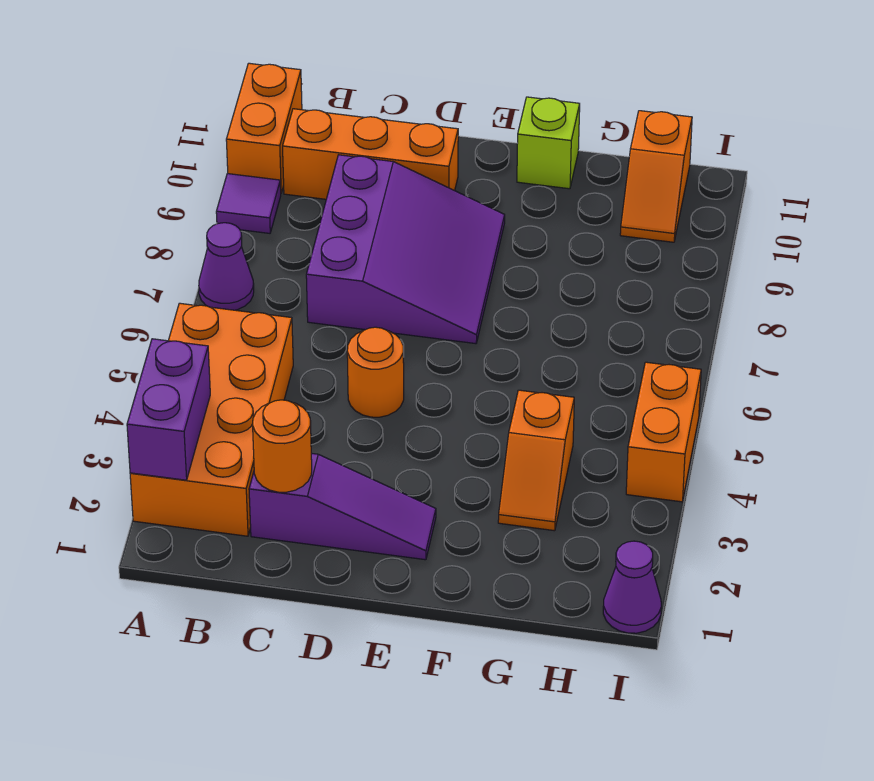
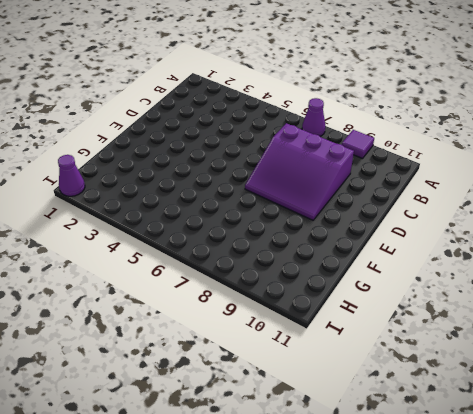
none -> orange 2x4 brick [130,303,293,536]
none -> orange 1x2 brick [226,63,302,193]
none -> orange 1x3 brick [283,109,458,199]

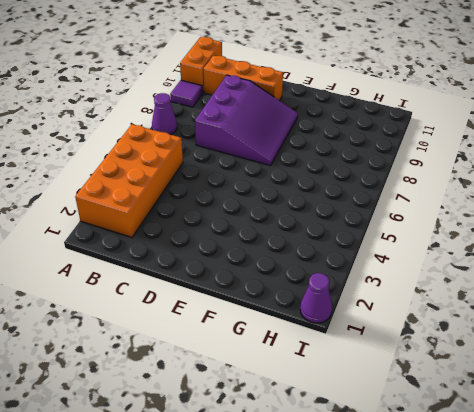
none -> purple 1x3 slope [249,453,436,560]
none -> orange 1x1 round brick [347,327,404,417]
none -> lime 1x1 brick [517,97,580,189]

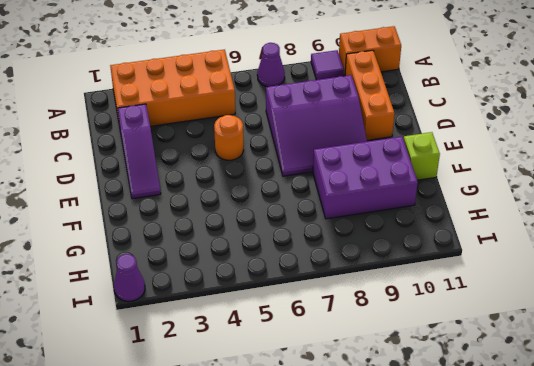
purple 2x3 brick [313,137,418,219] -> none
none -> orange 1x2 slope [498,390,574,531]
none -> orange 1x2 slope [620,111,692,242]
none -> orange 1x2 brick [626,362,701,502]

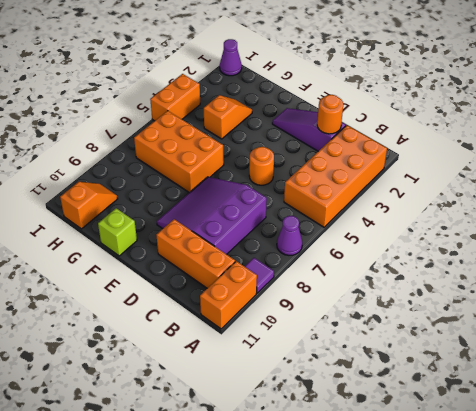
orange 2x3 brick [134,111,224,193] -> none
none -> purple 1x2 brick [127,339,210,480]

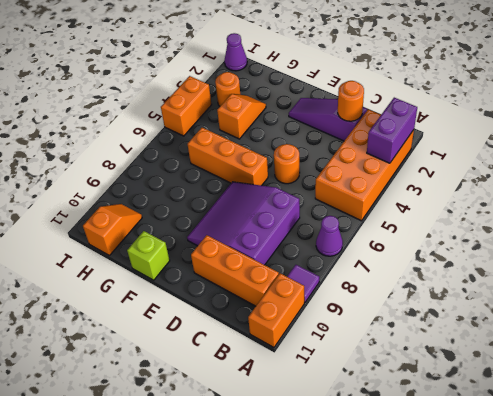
orange 1x3 brick [188,128,268,186] -> none
orange 1x1 round brick [215,72,240,106] -> none

